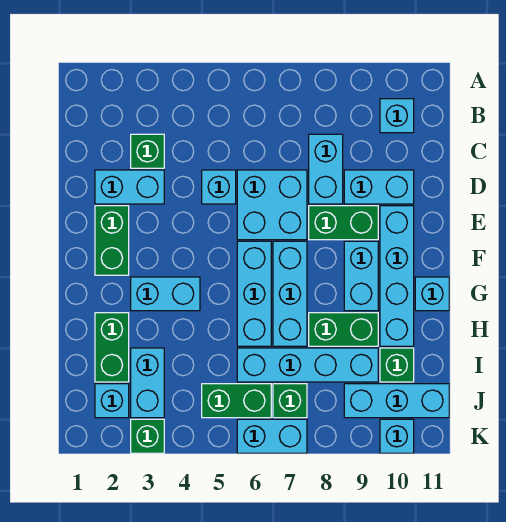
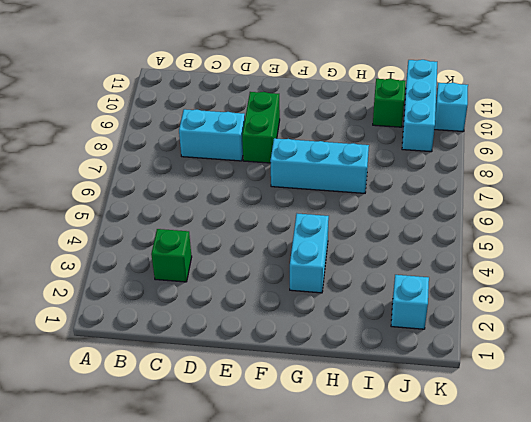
none -> cyan 1x1 brick [380,99,414,133]
none -> cyan 1x2 brick [95,170,164,204]
none -> cyan 1x1 brick [202,170,236,204]

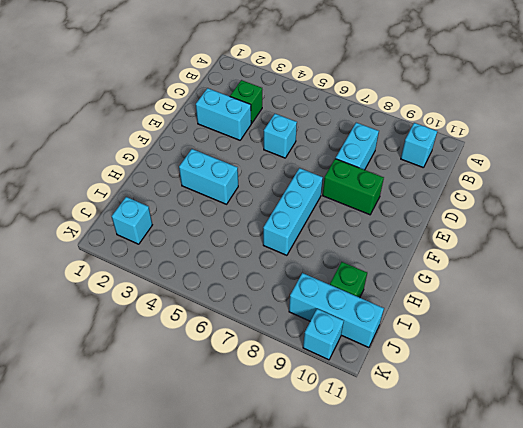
none -> cyan 2x2 brick [237,170,307,240]
none -> cyan 1x2 brick [344,170,414,204]
none -> green 1x2 brick [95,206,129,275]

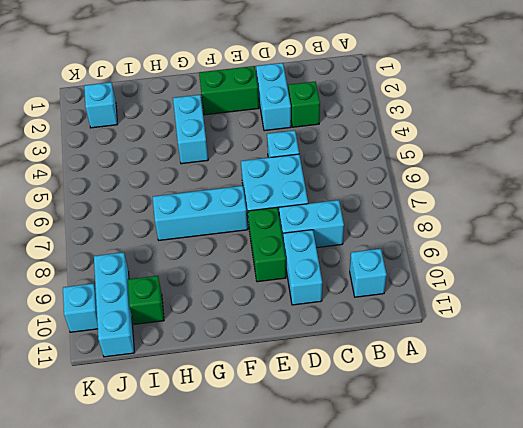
none -> cyan 1x4 brick [380,206,414,346]
none -> cyan 1x3 brick [237,241,271,346]
none -> cyan 1x2 brick [344,241,378,311]

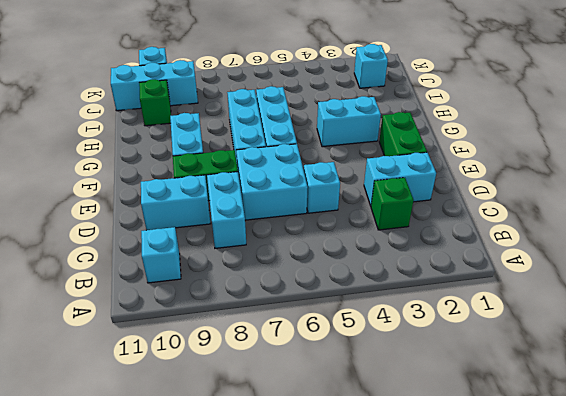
none -> cyan 1x4 brick [380,206,414,346]
none -> cyan 1x1 brick [415,277,449,311]
none -> green 1x2 brick [95,313,129,382]

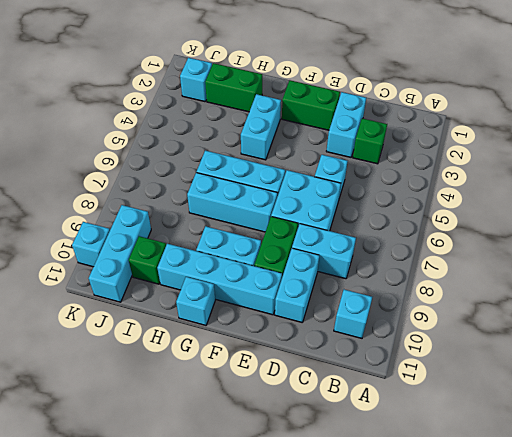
none -> green 1x2 brick [309,313,378,346]
none -> cyan 1x2 brick [131,348,164,418]
none -> cyan 1x4 brick [237,348,378,382]

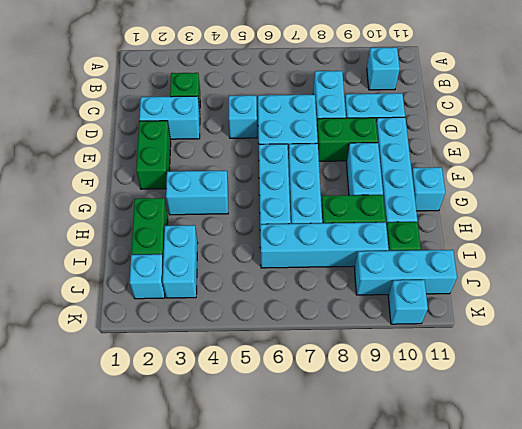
none -> green 1x2 brick [202,384,271,418]
none -> green 1x1 brick [273,384,307,418]
none -> green 1x1 brick [131,419,164,453]

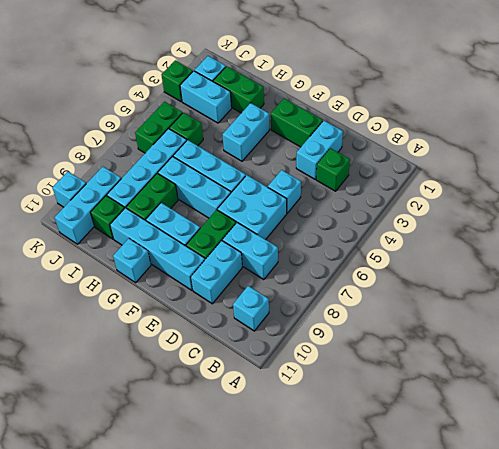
green 1x1 brick [169,113,203,146] -> green 1x1 brick moved to [273,384,307,418]
none -> cyan 1x2 brick [237,419,307,453]

